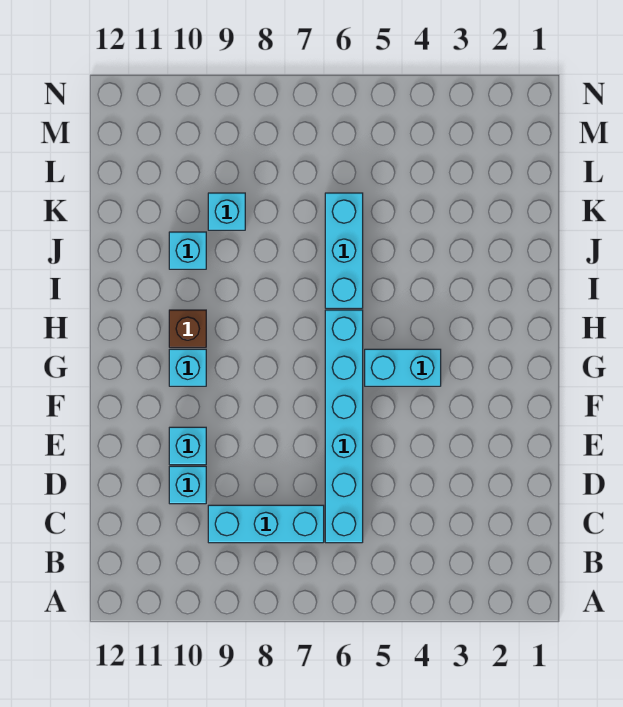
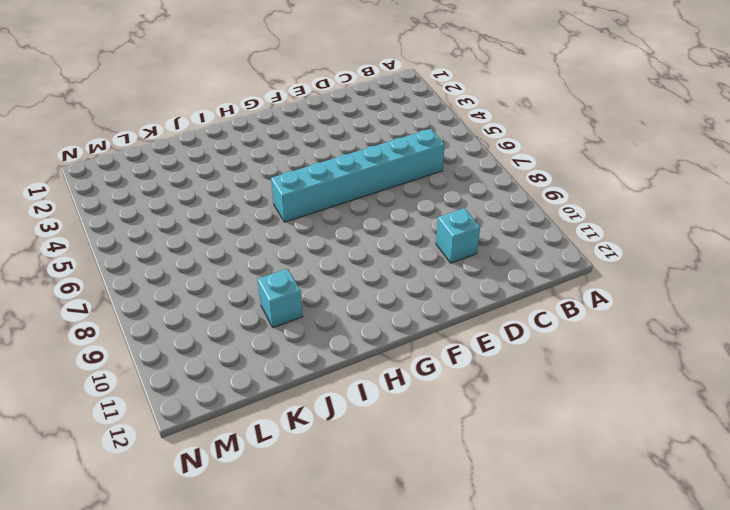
none -> cyan 1x3 brick [208,505,324,543]
none -> cyan 1x1 brick [169,427,206,465]

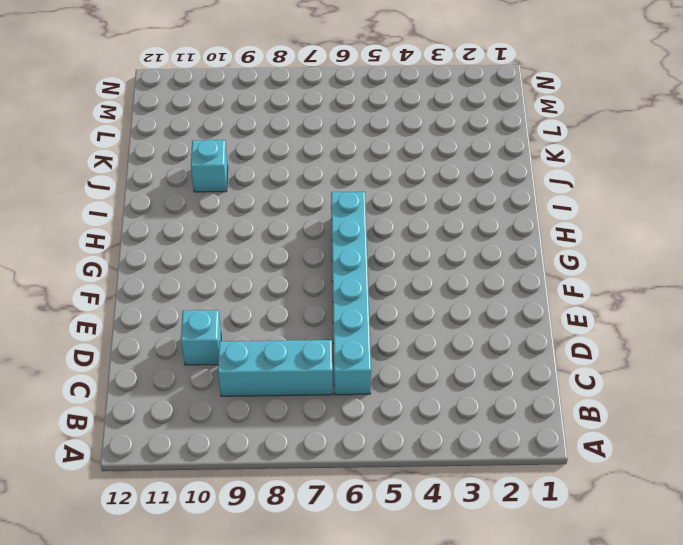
none -> cyan 1x1 brick [169,427,206,465]
none -> cyan 1x2 brick [365,349,441,386]

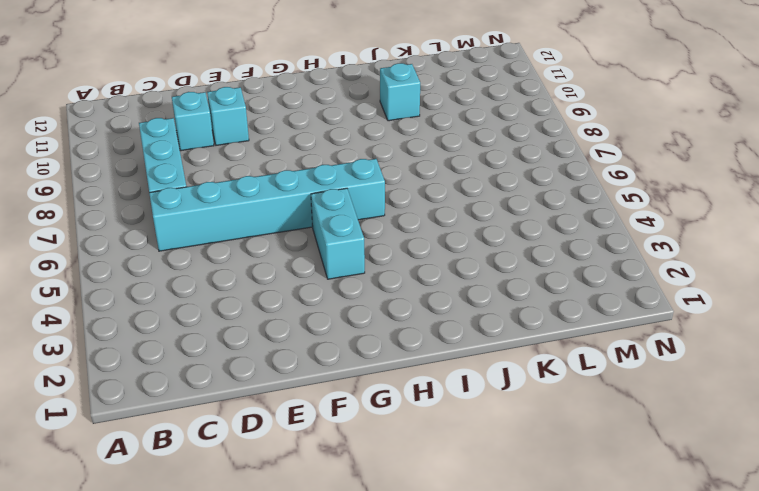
none -> cyan 1x1 brick [169,349,206,386]
none -> brown 1x1 brick [169,310,206,347]

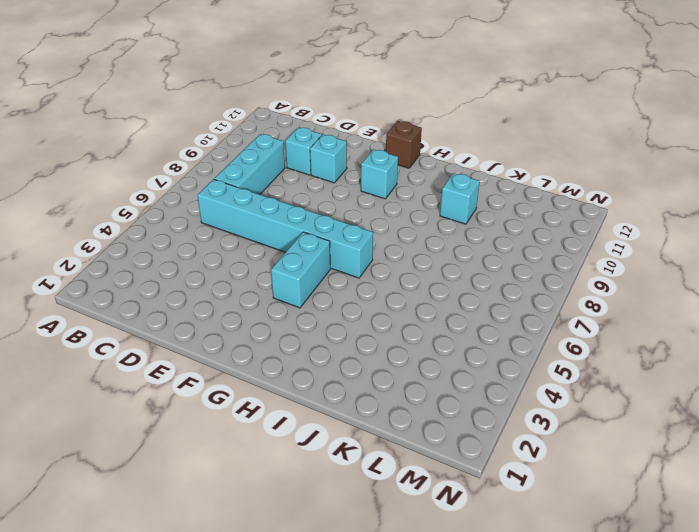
brown 1x1 brick [386,121,422,168] -> brown 1x1 brick moved to [169,310,206,347]
none -> cyan 1x3 brick [325,193,363,308]
none -> cyan 1x1 brick [208,193,245,230]

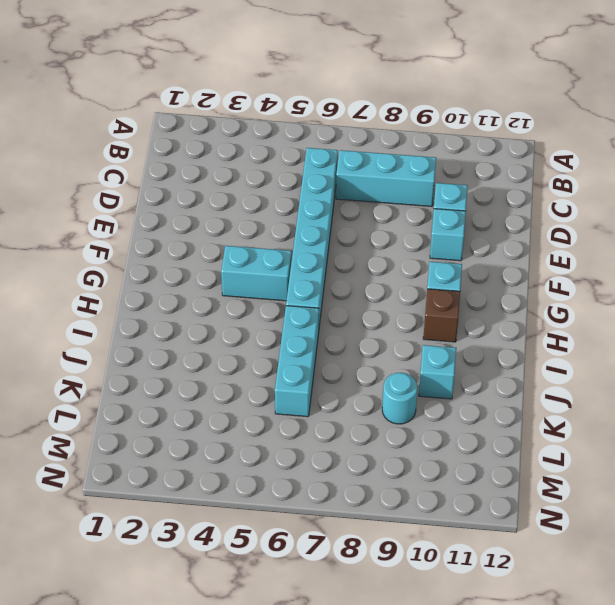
cyan 1x1 round brick [382,373,418,424] -> cyan 1x1 brick [208,193,245,230]

